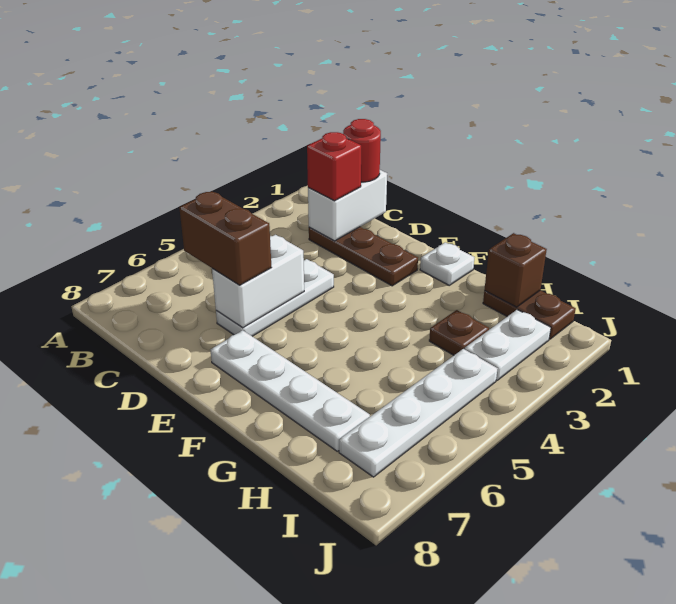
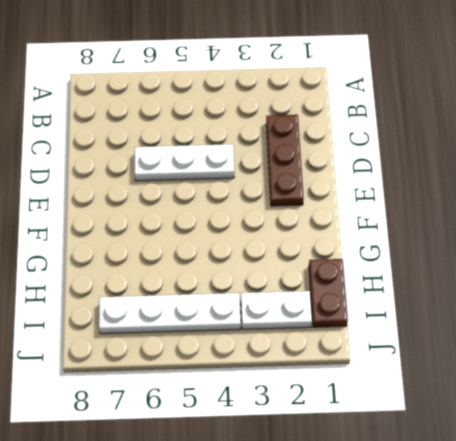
none -> white 1x4 plate [210,330,370,451]
none -> white 1x1 plate [420,242,474,285]
none -> brown 1x1 plate [429,310,489,355]

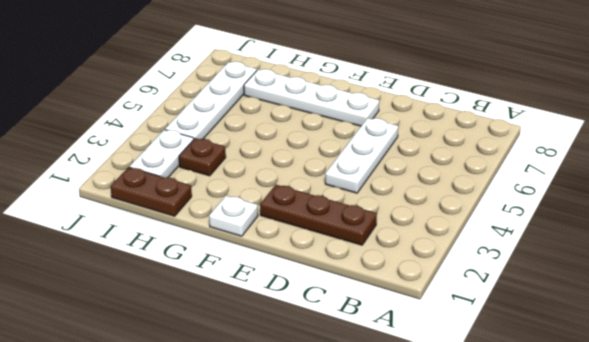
none -> white 1x2 brick [308,170,387,241]
none -> white 1x2 brick [212,235,304,328]
none -> brown 1x1 brick [484,233,547,307]

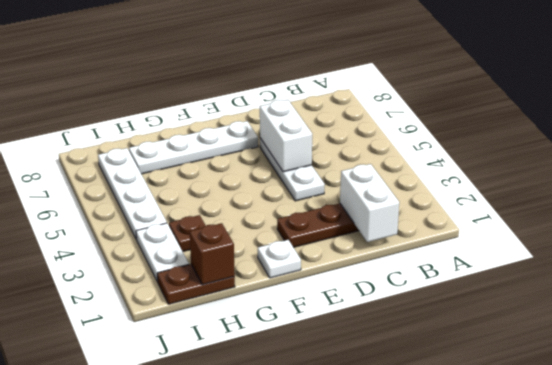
none -> red 1x1 round brick [343,119,381,182]
none -> red 1x1 brick [307,132,361,201]
none -> brown 1x2 brick [179,191,271,285]

